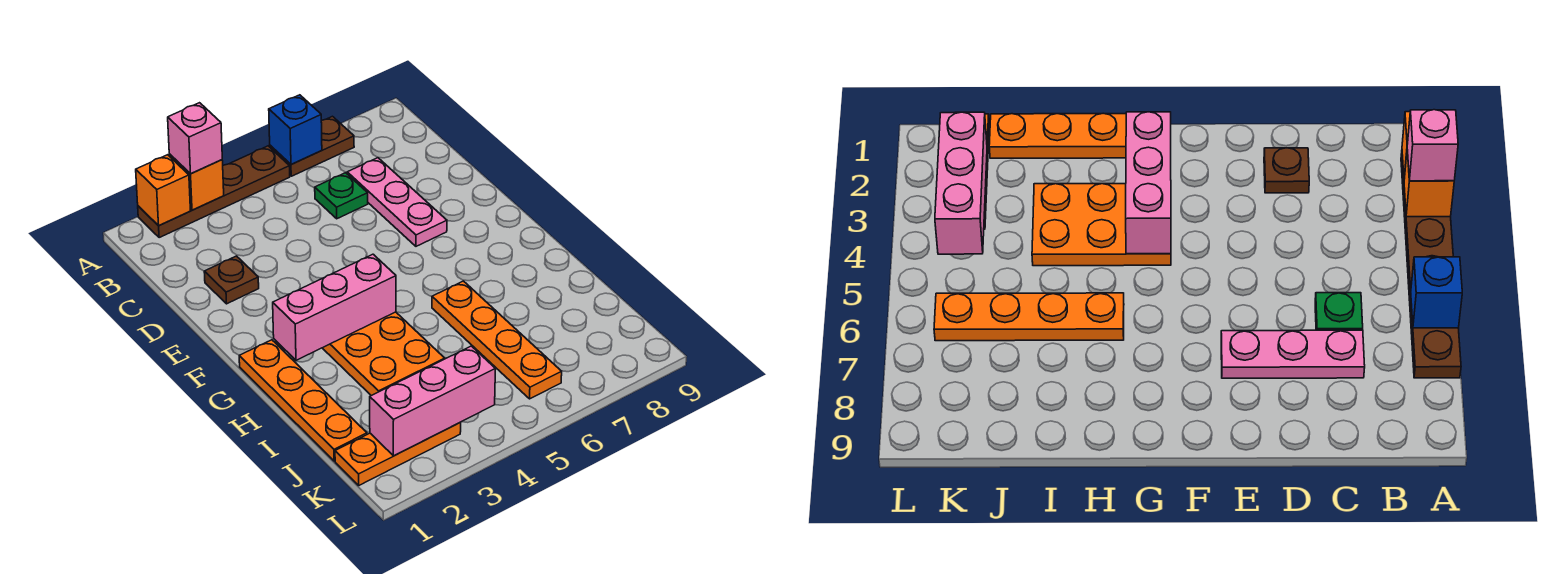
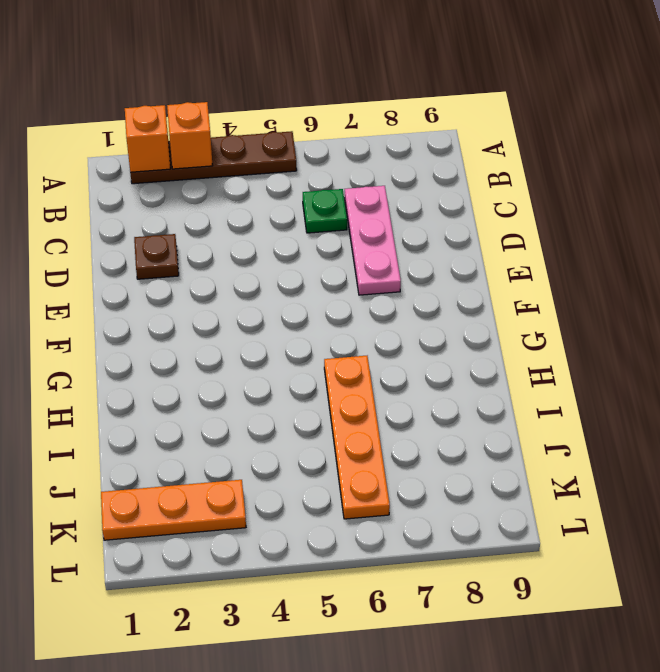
none -> brown 1x2 plate [270,116,354,176]
none -> orange 1x4 plate [239,340,367,461]
none -> orange 2x3 plate [323,312,445,396]

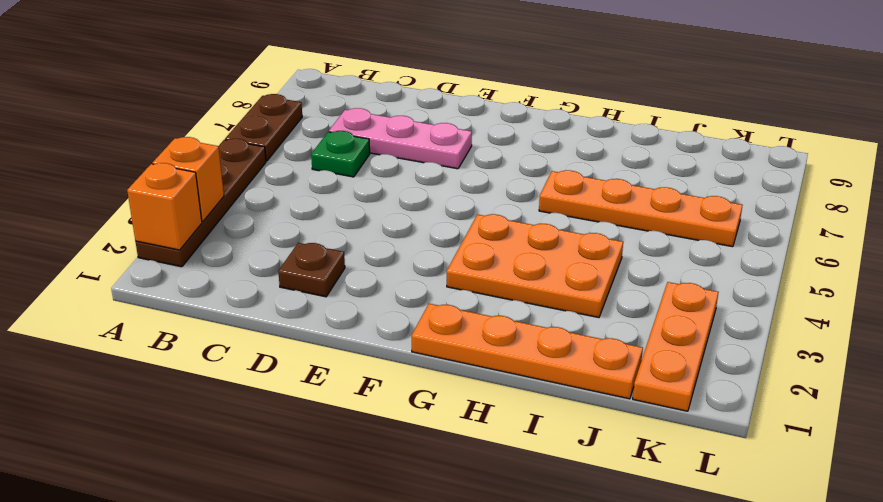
none -> blue 1x1 brick [269,95,322,165]
none -> pink 1x3 brick [273,254,396,360]
none -> pink 1x3 brick [370,346,495,456]

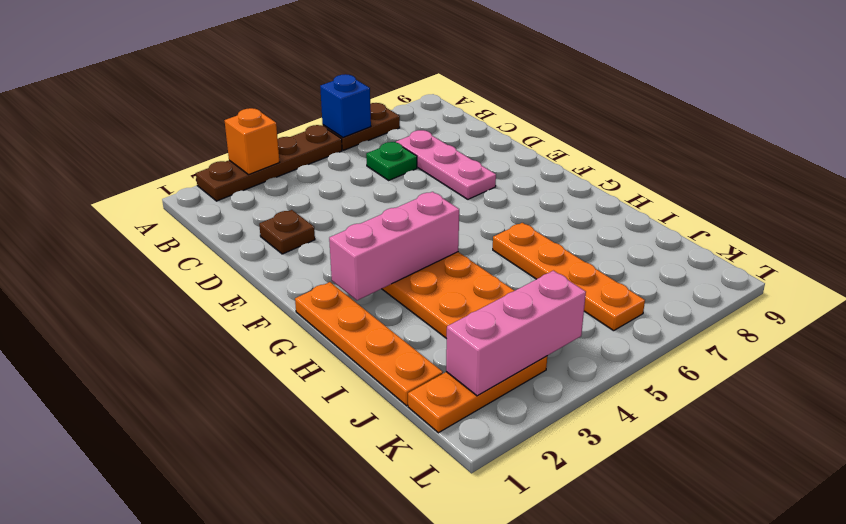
none -> orange 1x1 brick [136,155,190,226]
none -> pink 1x1 brick [168,103,222,174]

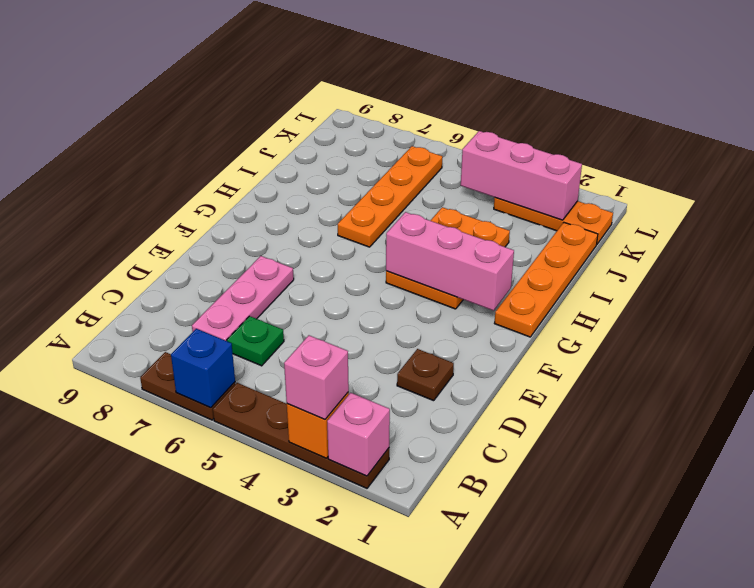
pink 1x1 brick [327,393,390,476] -> orange 1x1 brick [136,155,190,226]

